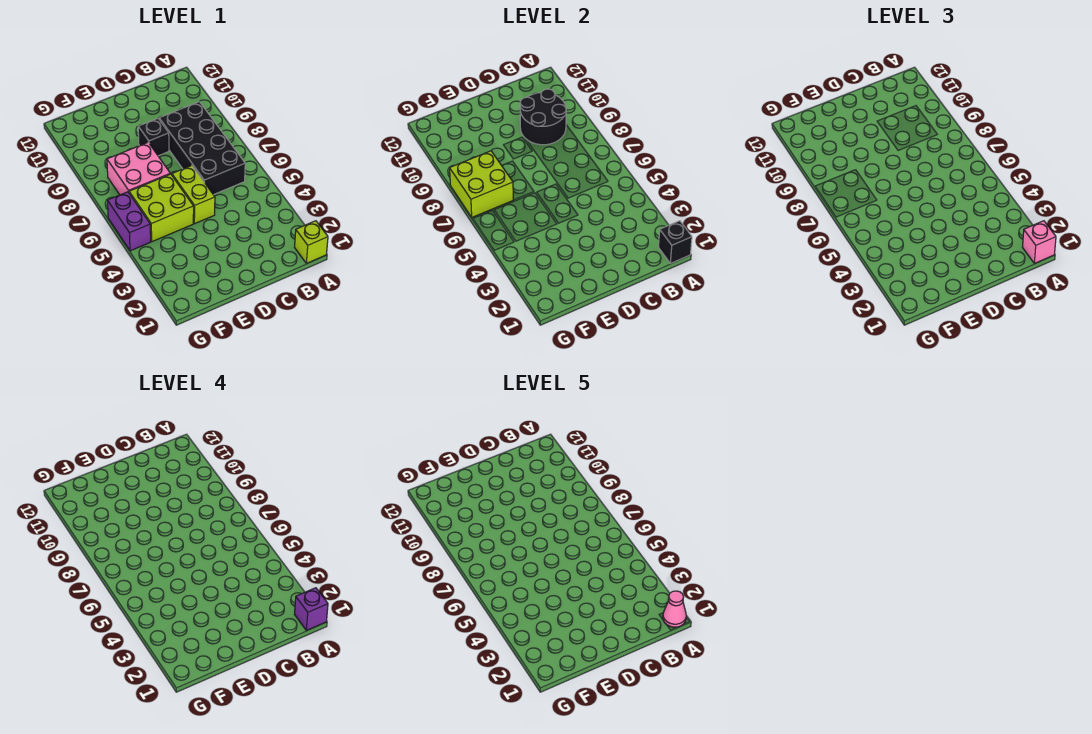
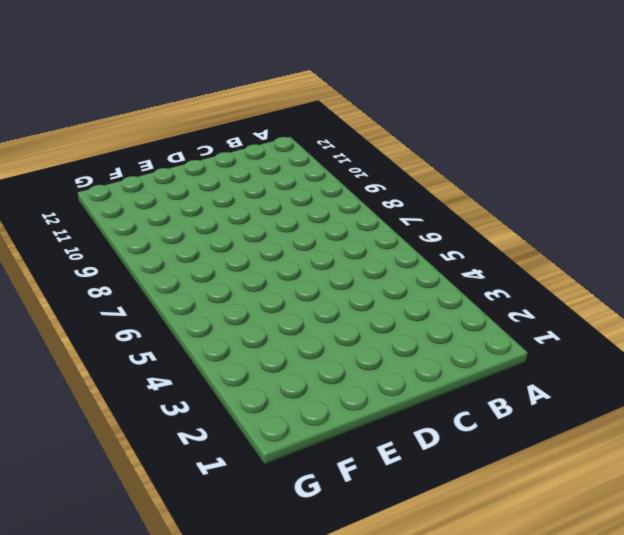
none -> lime 1x1 brick [295,221,328,263]
none -> black 2x4 brick [159,102,245,195]
none -> lime 1x2 brick [172,166,215,224]

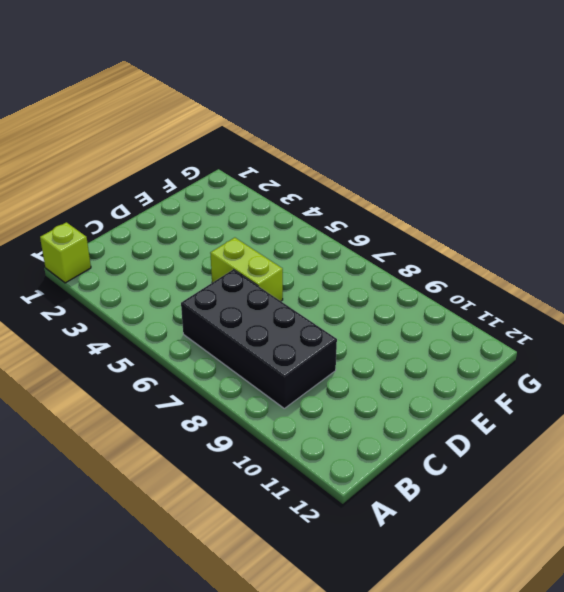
none -> black 1x1 brick [138,118,169,156]
none -> lime 2x2 brick [129,174,194,242]
none -> pink 2x2 brick [107,142,170,195]

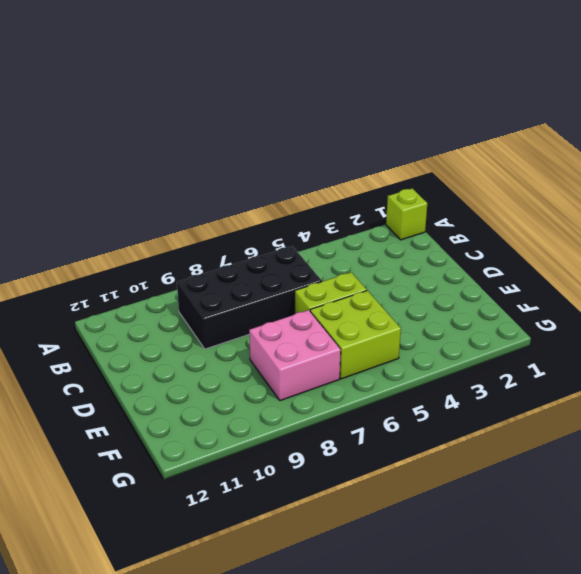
none -> black 1x1 brick [138,118,169,156]
none -> purple 1x2 brick [108,192,151,251]
none -> black 1x1 brick [659,221,692,263]

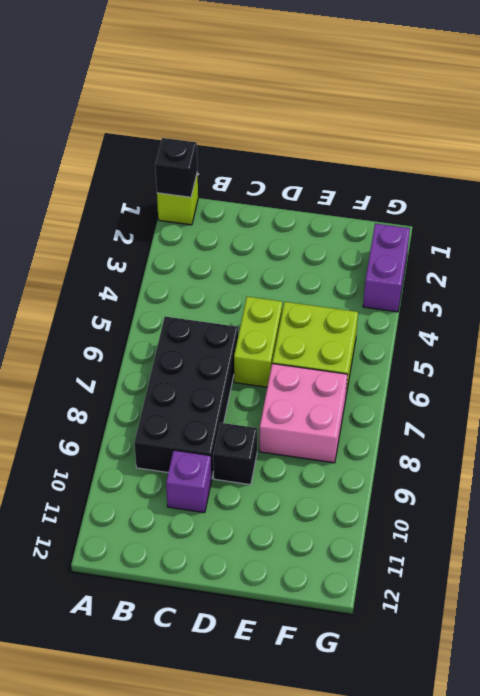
purple 1x1 brick [166,450,212,513] -> purple 1x1 brick moved to [295,588,328,630]
purple 1x2 brick [363,224,410,312] -> purple 1x2 brick moved to [108,192,151,251]
none -> black 2x2 round brick [520,89,566,145]
none -> lime 2x2 brick [450,151,513,217]
none -> pink 1x1 brick [1023,221,1056,263]

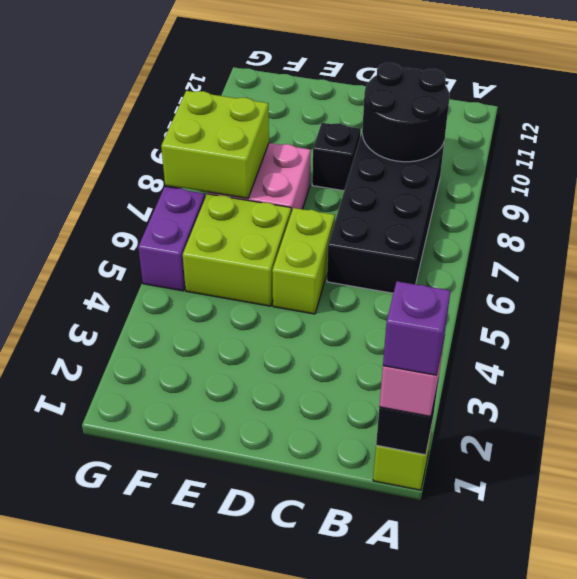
none -> pink 1x1 cone [663,591,686,627]

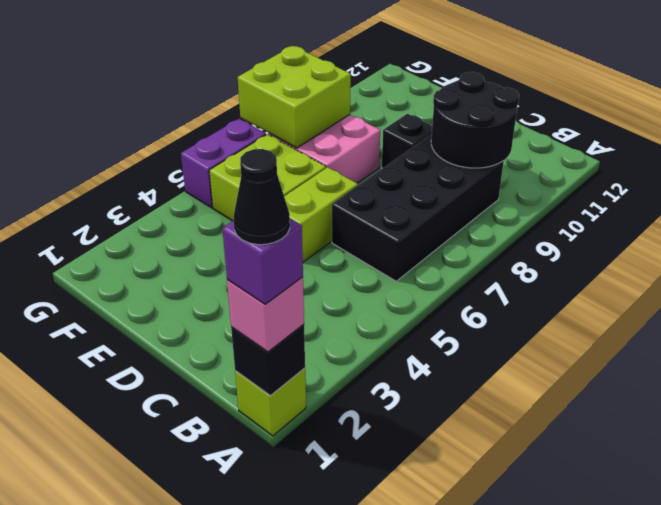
black 1x1 cone [234,149,290,245] -> pink 1x1 cone [663,591,686,627]

